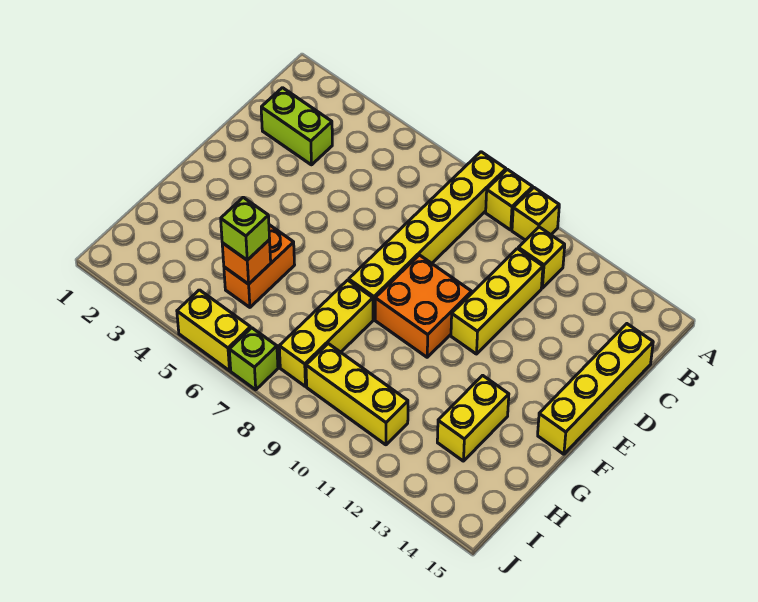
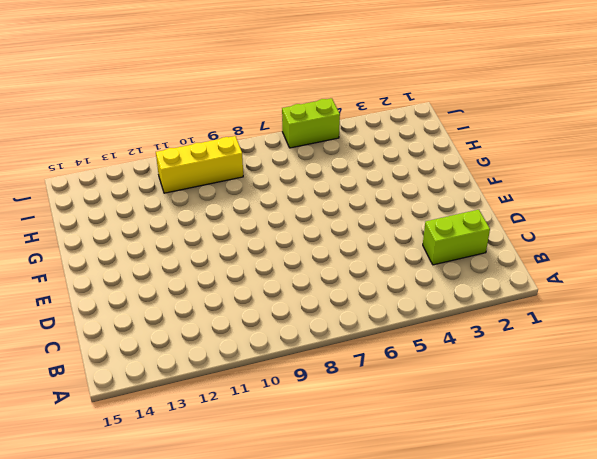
lime 1x2 brick [282,98,340,148] -> yellow 1x2 brick [177,290,251,371]
none -> yellow 1x6 brick [349,152,506,320]
none -> yellow 1x1 brick [486,170,533,230]
none -> yellow 1x1 brick [512,188,559,240]

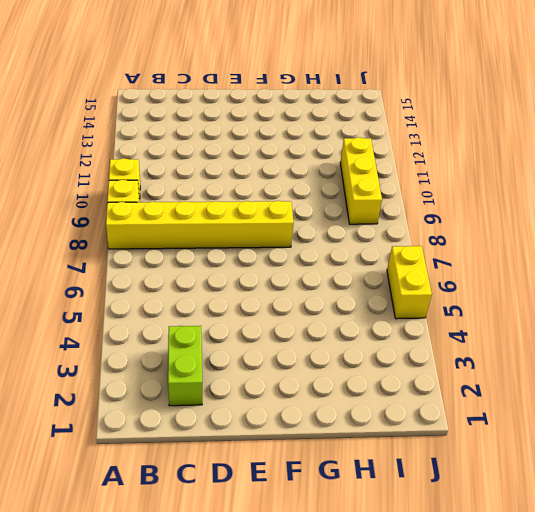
none -> yellow 1x1 brick [518,227,565,288]
none -> yellow 1x3 brick [451,249,543,354]
none -> yellow 1x4 brick [538,324,653,454]

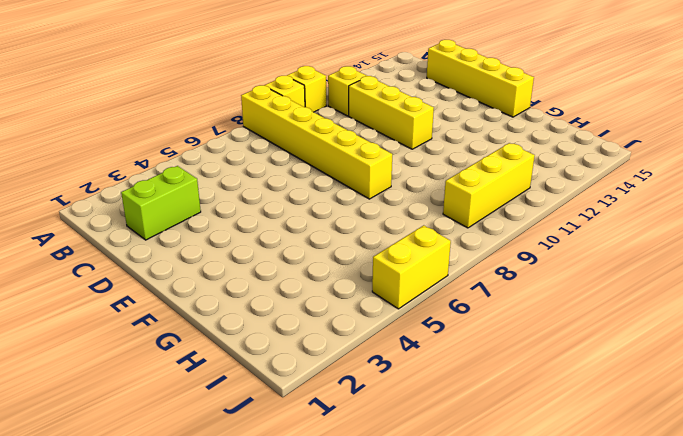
none -> orange 2x2 brick [375,255,472,357]
none -> orange 1x2 brick [224,225,295,307]
none -> yellow 1x3 brick [279,280,373,386]

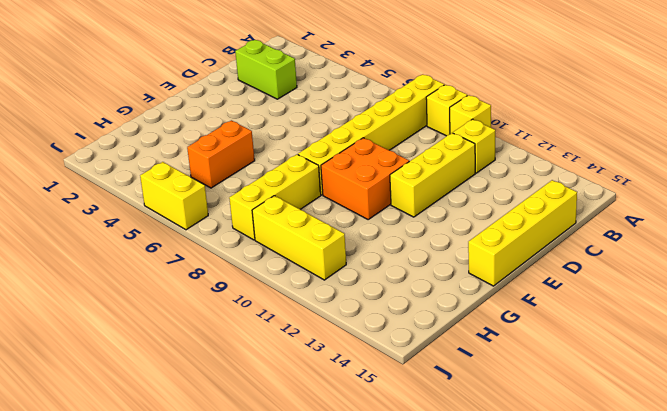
none -> yellow 1x2 brick [437,375,509,461]
none -> lime 1x1 brick [229,328,278,390]
none -> orange 1x1 brick [222,240,271,284]

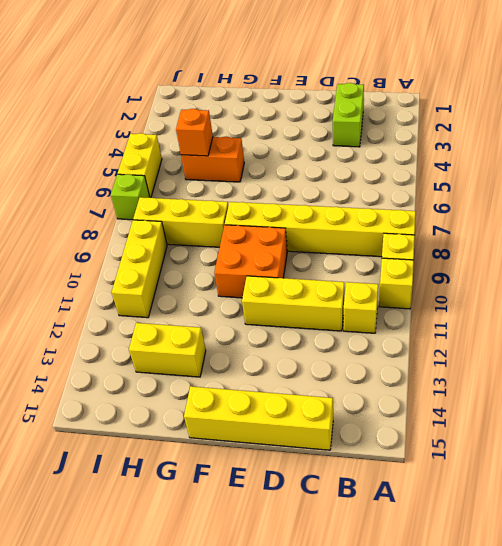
none -> lime 1x1 brick [221,197,270,260]

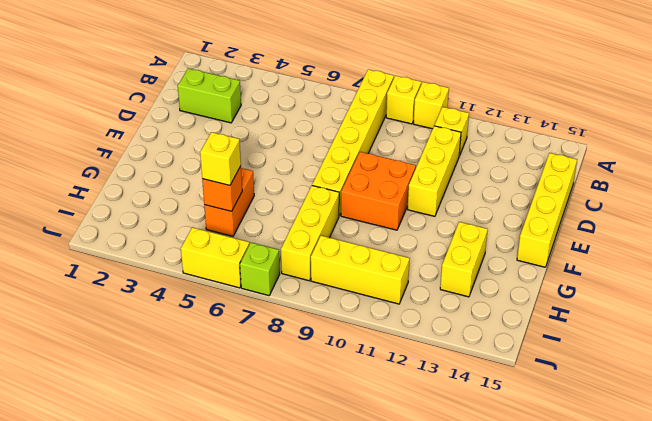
yellow 1x1 brick [200,132,241,185] -> lime 1x1 brick [221,197,270,260]

